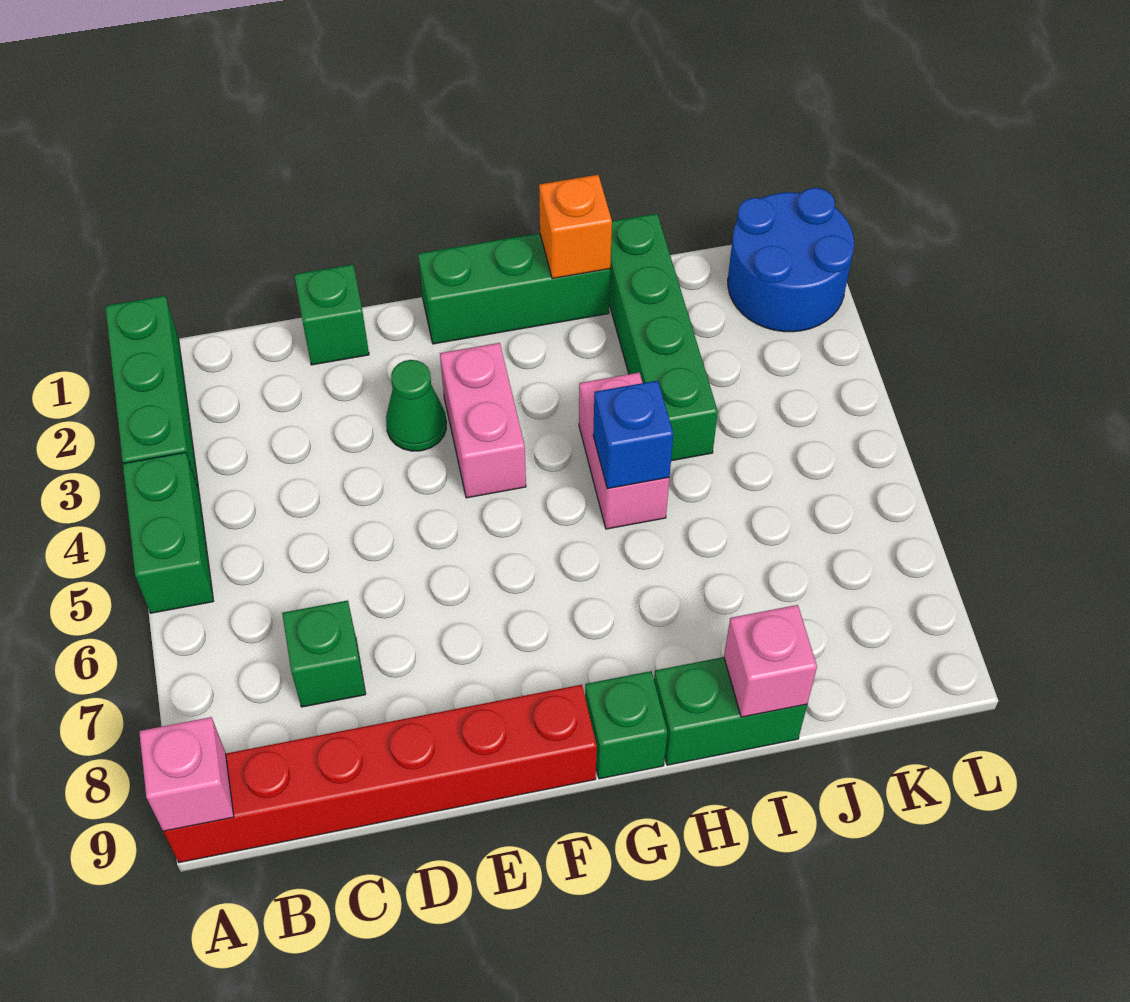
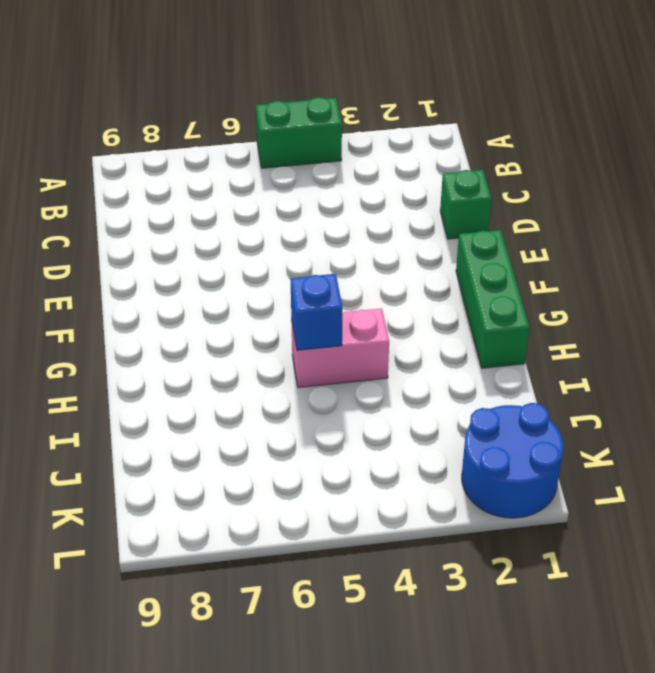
none -> green 1x3 brick [105,296,199,491]
none -> red 1x6 brick [163,685,597,863]
none -> green 1x1 brick [282,601,366,707]

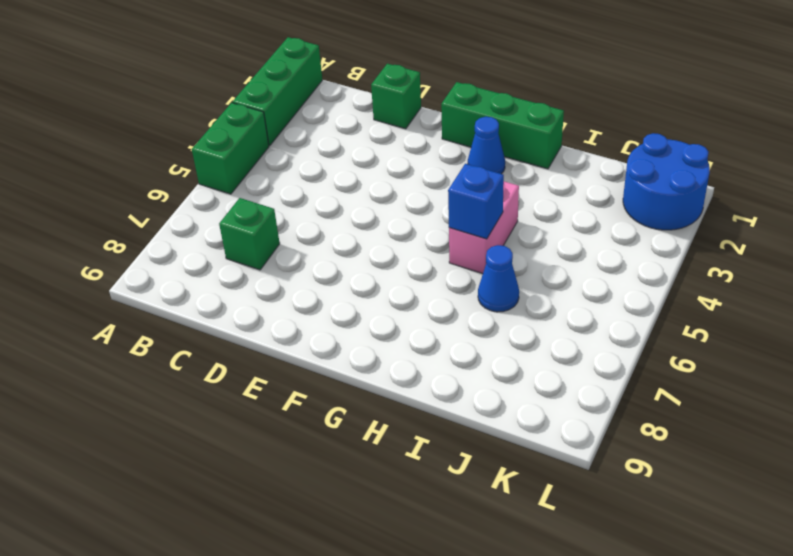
blue 1x1 cone [468,117,505,174] -> none
blue 1x1 cone [478,245,519,312] -> none
none -> red 1x6 brick [163,685,597,863]
none -> green 1x1 cone [386,360,446,451]
none -> pink 1x2 brick [440,343,526,498]

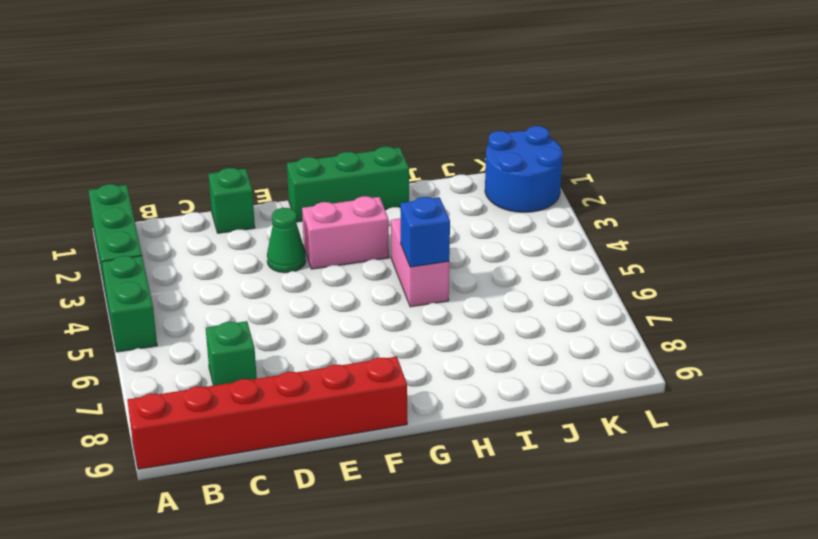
pink 1x2 brick [302,196,389,269] -> pink 1x2 brick turned to [440,343,526,498]
none -> green 1x1 brick [585,671,667,779]
none -> green 1x2 brick [654,657,807,765]
none -> green 1x4 brick [609,214,718,461]

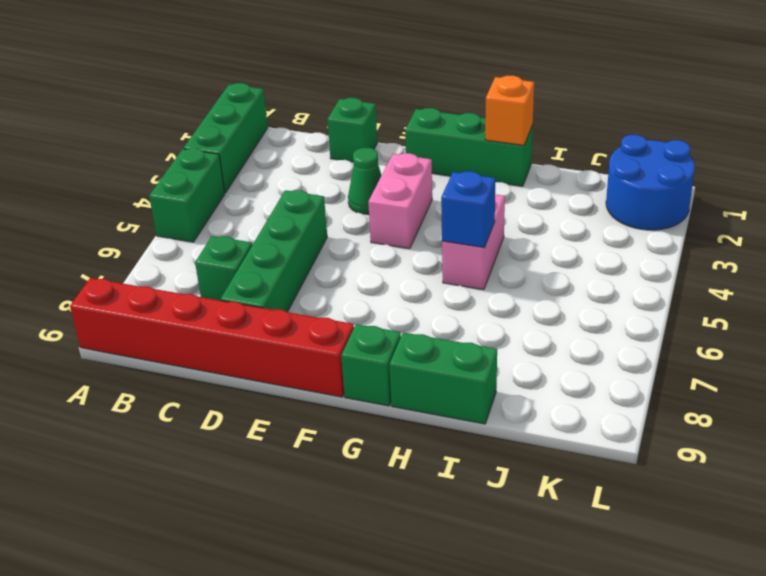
green 1x4 brick [220,190,327,312] -> green 1x4 brick moved to [609,214,718,461]
none -> pink 1x1 brick [139,717,234,831]
none -> pink 1x1 brick [724,605,817,717]

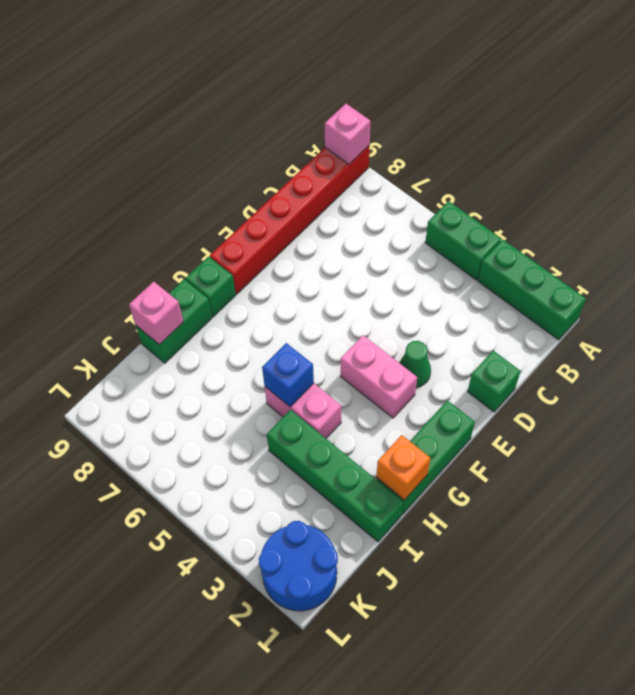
none -> green 1x1 brick [282,601,366,707]

